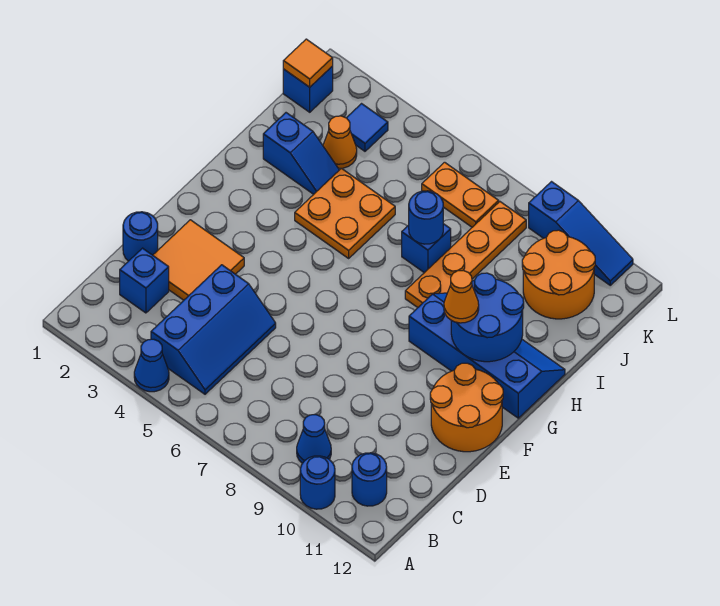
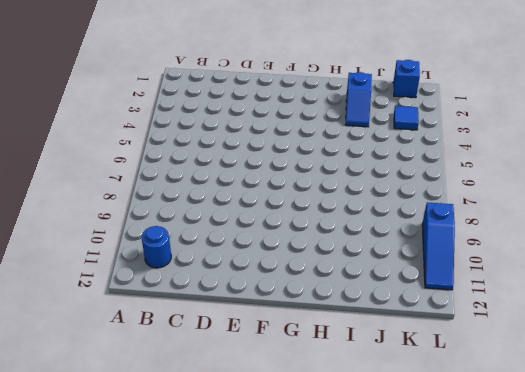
none -> blue 1x1 cone [134,339,169,392]
none -> blue 1x1 round brick [300,456,335,509]
none -> blue 2x3 slope [151,265,276,394]

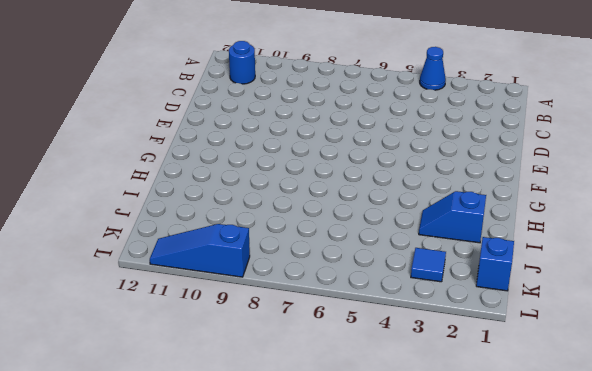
none -> blue 1x1 round brick [300,456,335,509]
none -> blue 2x3 slope [151,265,276,394]
none -> blue 1x1 cone [297,415,331,463]

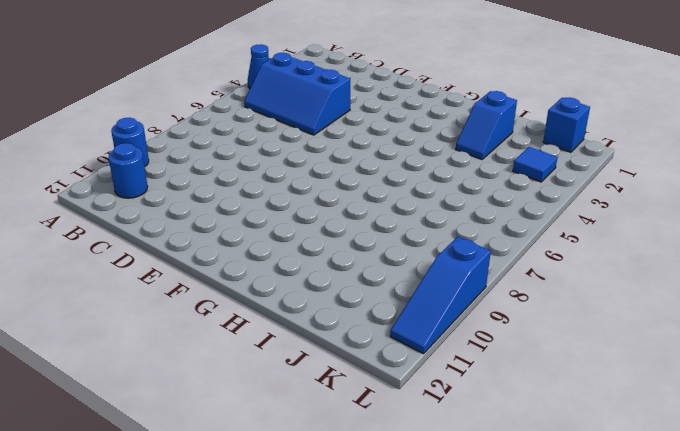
none -> blue 1x1 cone [297,415,331,463]
none -> blue 1x1 brick [120,248,169,313]
none -> blue 1x1 round brick [123,212,158,261]

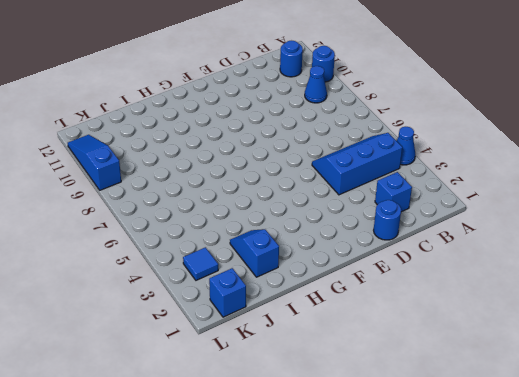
none -> orange 2x2 tile [153,220,244,300]
none -> orange 2x2 round brick [430,363,503,452]
none -> blue 2x4 slope [409,293,565,418]

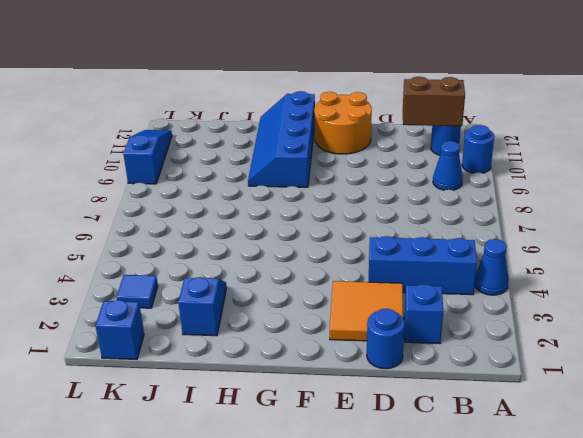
brown 1x2 brick [403,77,465,126] -> none
none -> orange 2x2 plate [295,168,395,258]
none -> orange 1x4 plate [405,202,526,308]
none -> blue 1x1 brick [402,224,451,273]

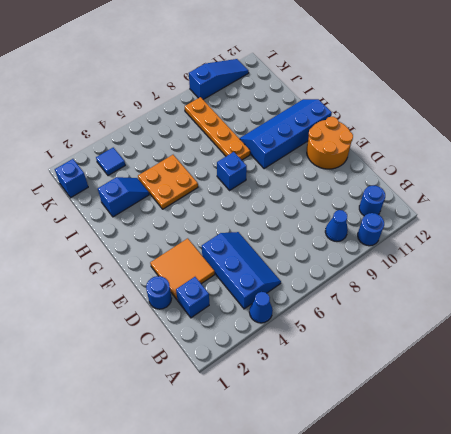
blue 1x1 brick [217,152,247,190] -> blue 1x1 brick moved to [402,224,451,273]
none -> orange 1x1 cone [323,116,357,168]
none -> orange 2x2 round brick [522,230,595,319]
none -> orange 1x2 plate [422,162,499,227]

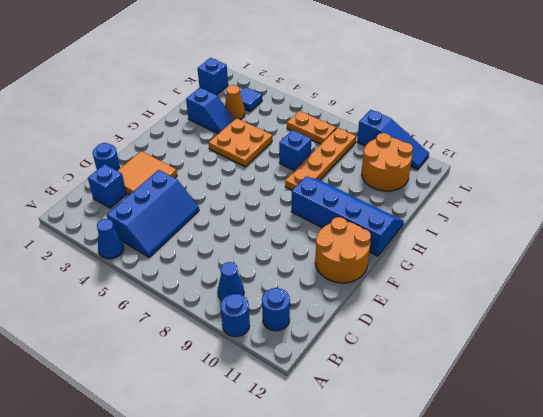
none -> blue 2x2 round brick [451,273,524,362]
none -> blue 1x1 round brick [409,191,443,244]
none -> orange 1x1 tile [283,39,333,87]

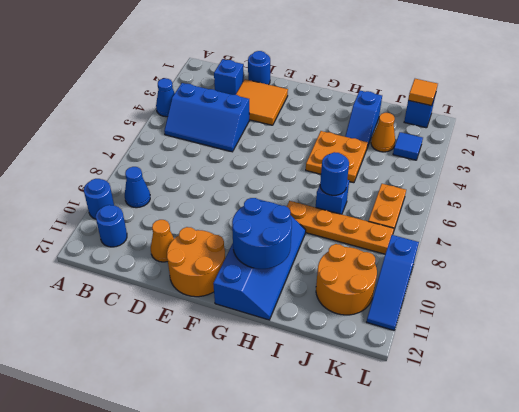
orange 1x1 cone [151,220,174,262] -> orange 1x1 cone moved to [444,271,479,323]

